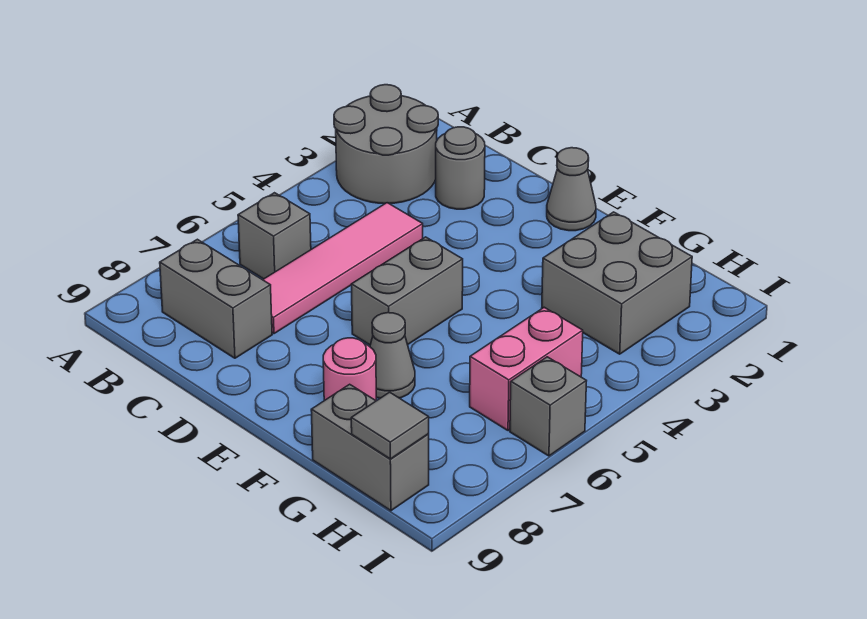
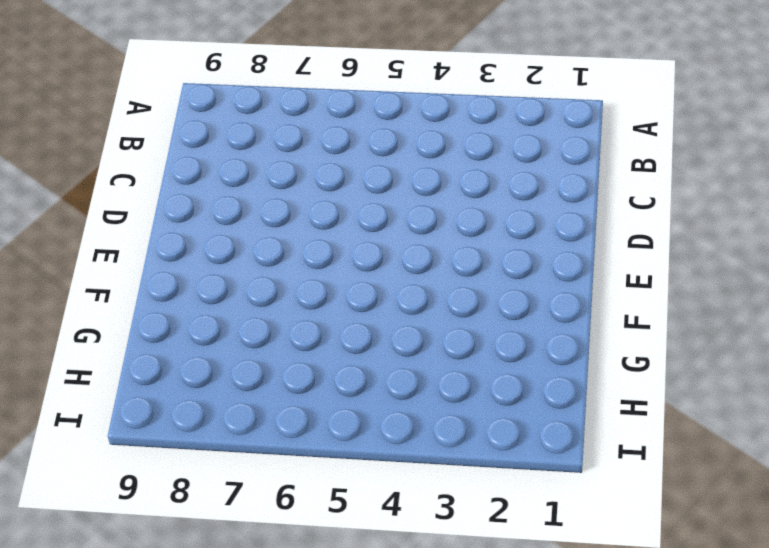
none -> grey 2x2 round brick [334,85,438,204]
none -> grey 1x1 brick [238,193,311,279]
none -> grey 1x2 brick [160,239,272,358]

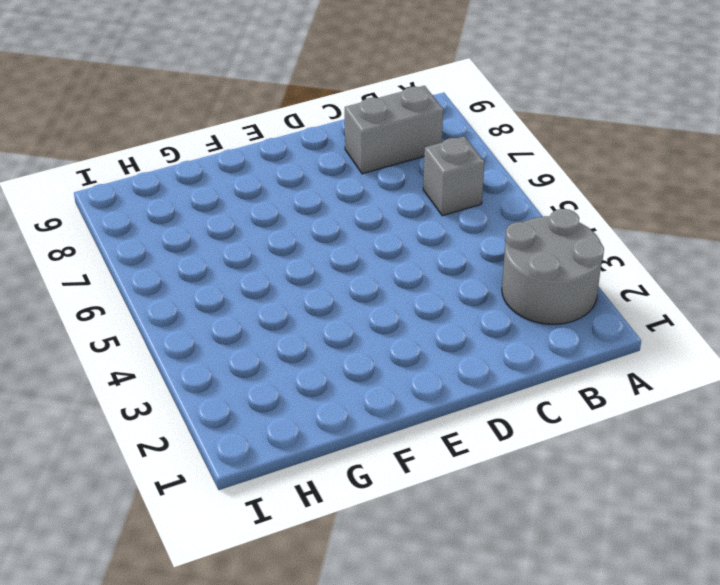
none -> grey 1x1 round brick [436,127,485,209]
none -> pink 1x4 tile [263,203,423,334]
none -> grey 1x1 cone [547,148,596,231]

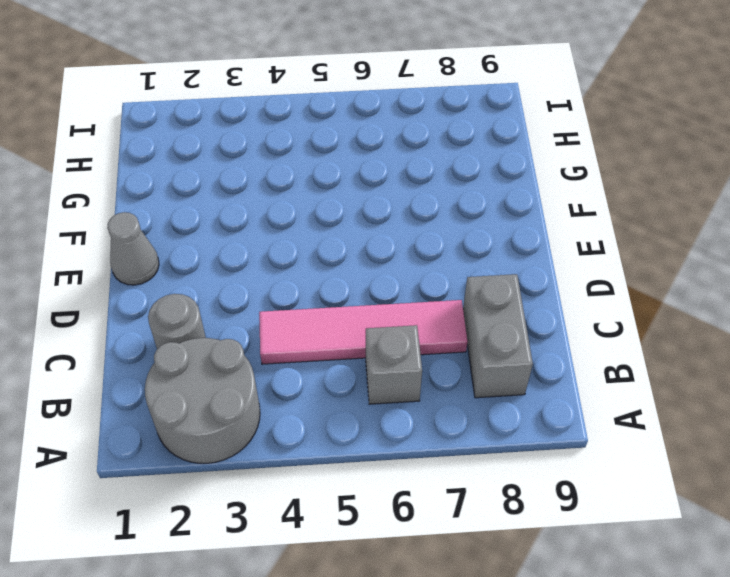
none -> grey 1x2 brick [351,237,463,345]
none -> grey 1x1 cone [370,313,415,398]
none -> pink 1x1 round brick [323,338,376,401]

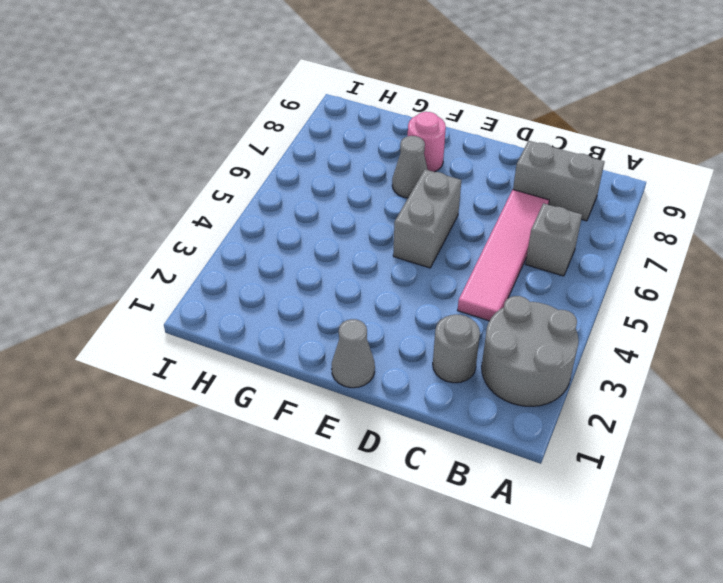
none -> grey 2x2 brick [542,212,692,354]
none -> grey 1x2 brick [311,384,429,511]
none -> pink 1x2 brick [470,307,583,431]

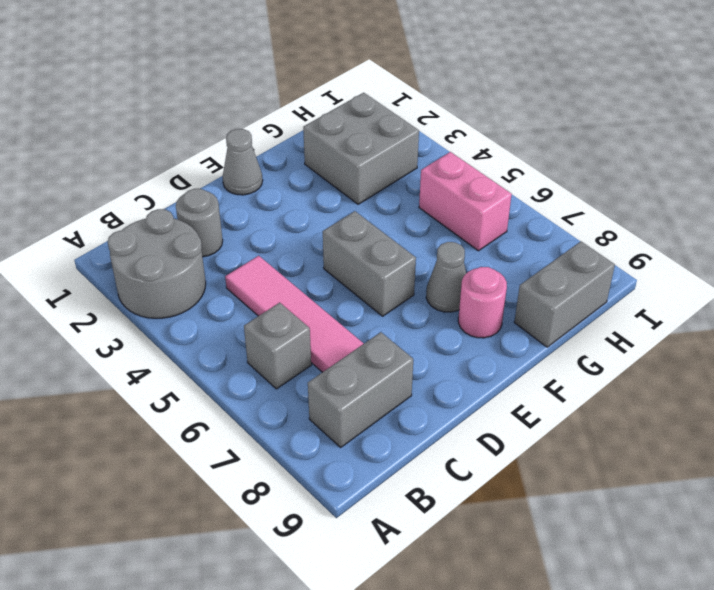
none -> grey 1x1 brick [510,357,586,456]
none -> grey 1x1 tile [351,392,429,459]

